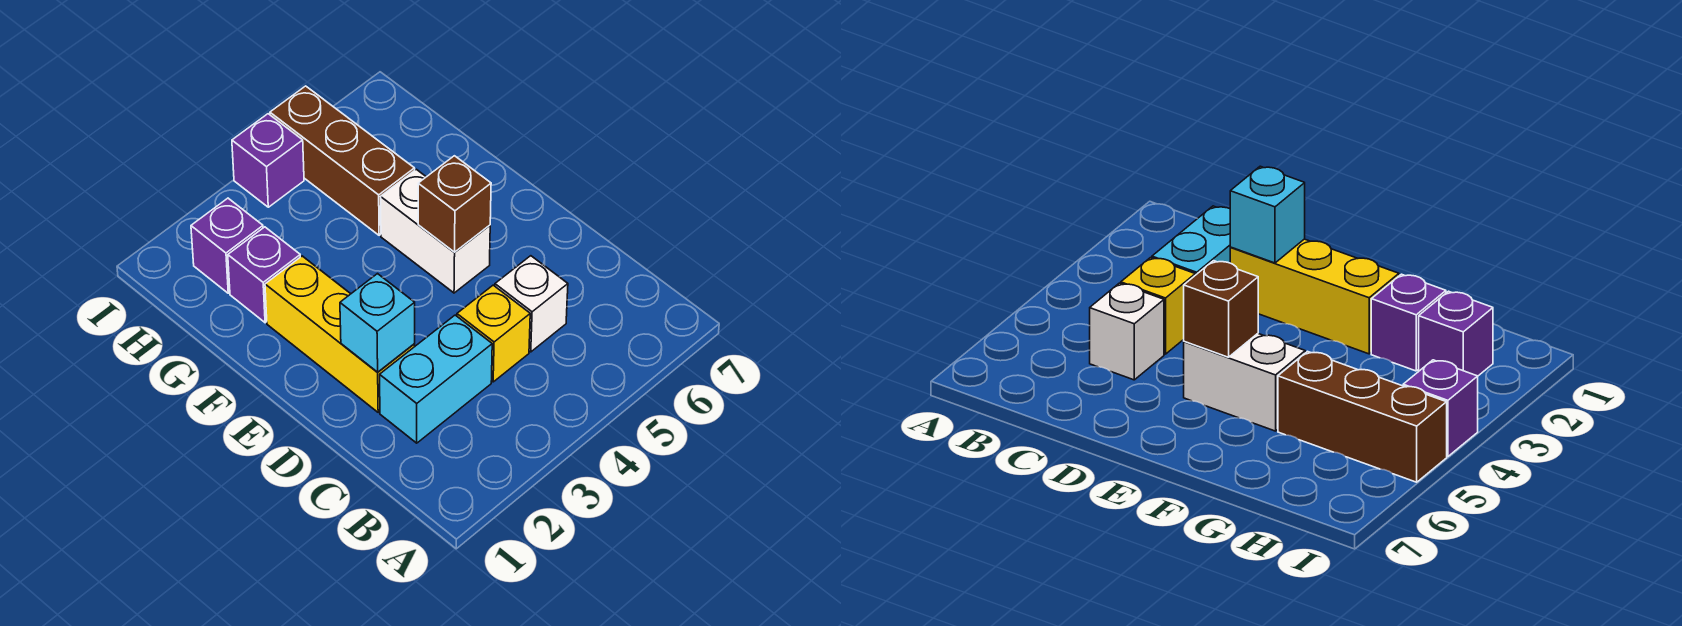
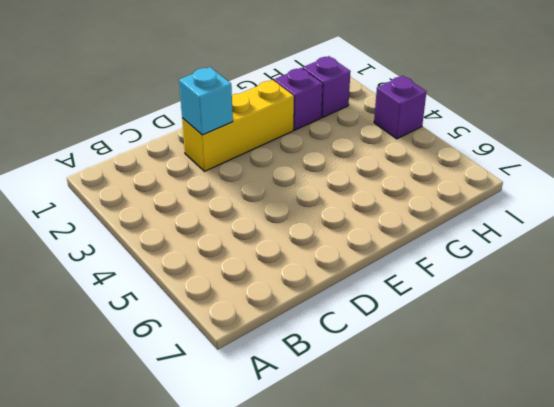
none -> cyan 1x2 brick [380,315,492,443]
none -> yellow 1x1 brick [457,285,530,382]

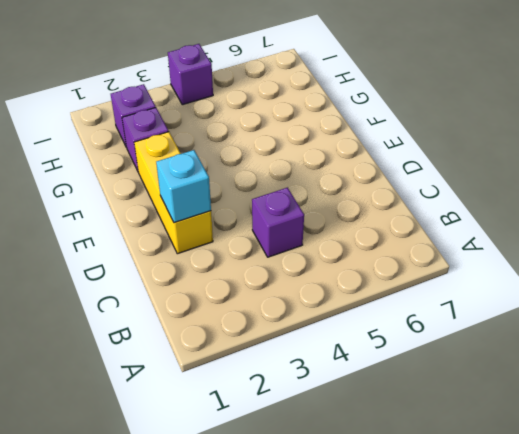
purple 1x1 brick [252,188,304,257] -> yellow 1x1 brick [457,285,530,382]
none -> cyan 1x2 brick [380,315,492,443]
none -> white 1x1 brick [495,256,568,352]

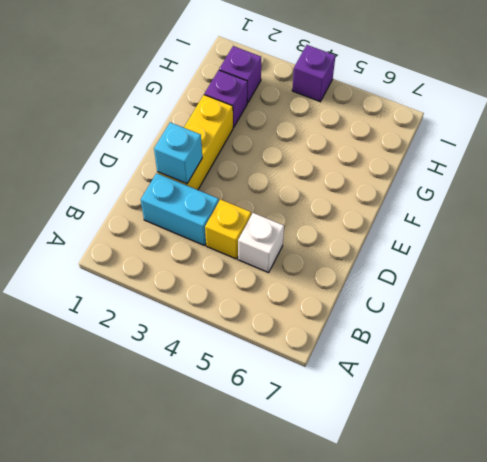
none -> white 1x2 brick [381,169,490,293]
none -> brown 1x3 brick [270,86,415,235]

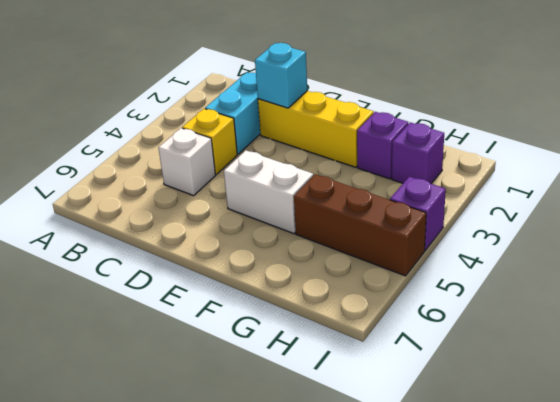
none -> brown 1x1 brick [418,156,491,252]

